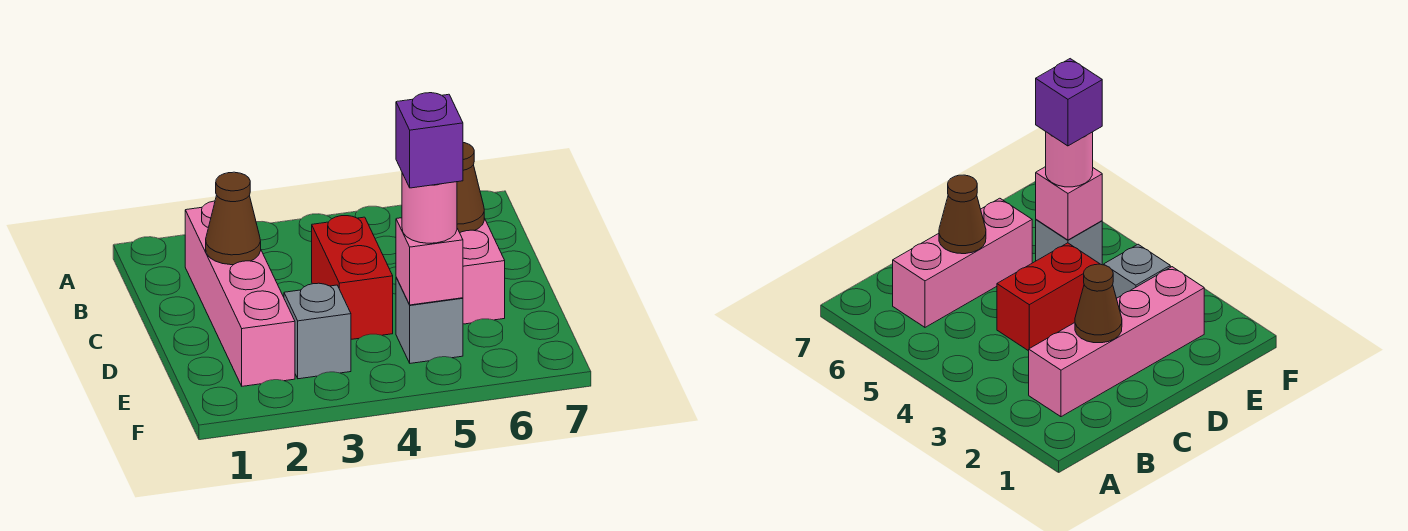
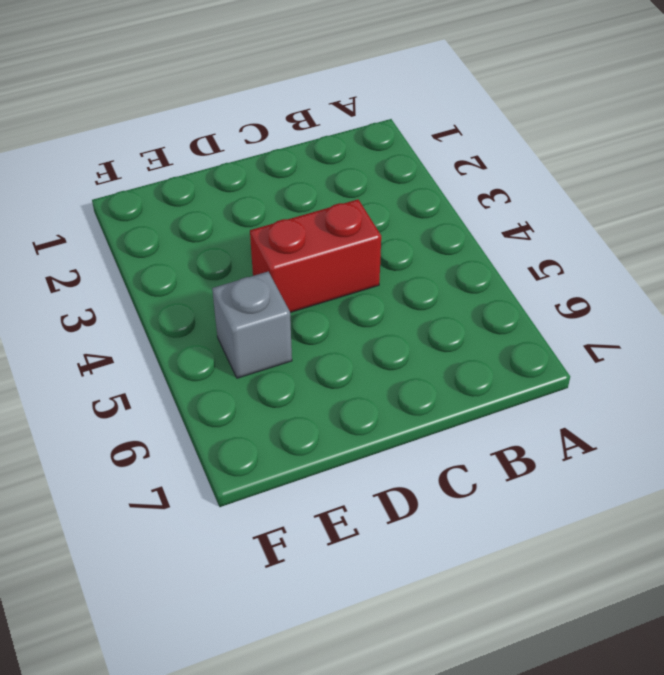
none -> pink 1x4 brick [185,201,295,386]
none -> pink 1x3 brick [460,218,505,324]

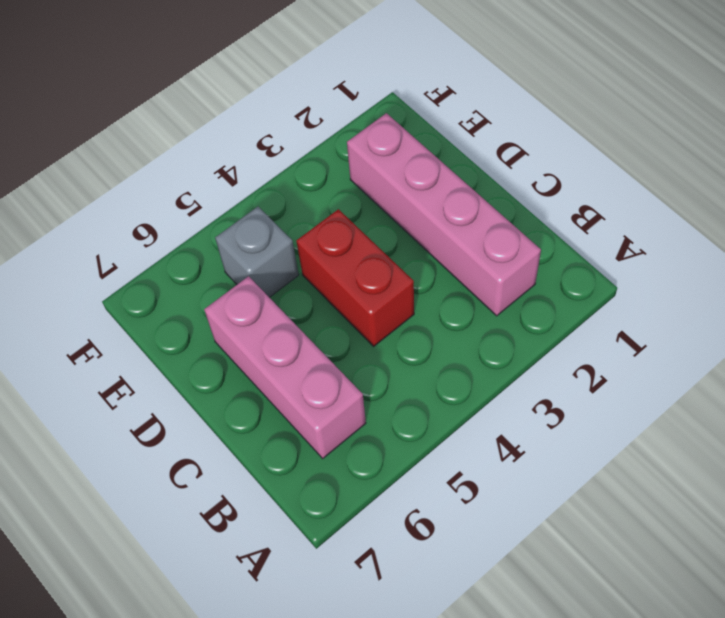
none -> grey 1x1 brick [284,283,351,379]
none -> brown 1x1 cone [206,172,261,265]

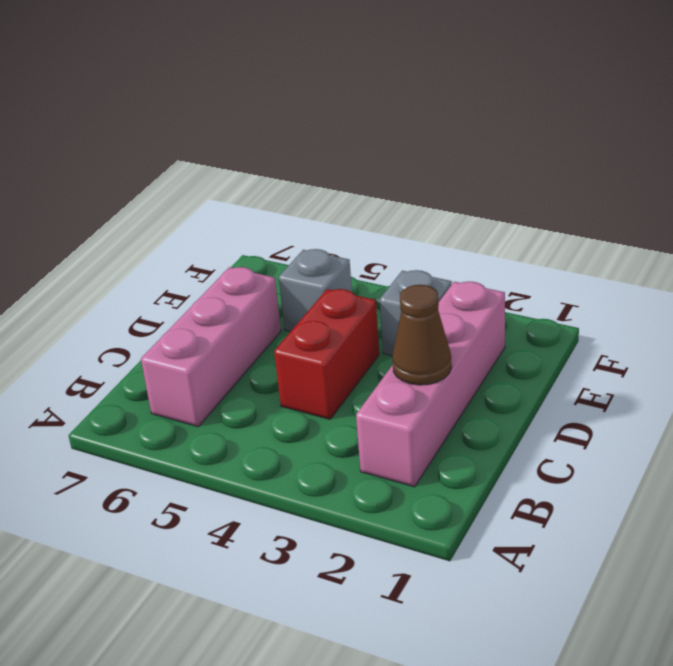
none -> brown 1x1 cone [457,143,484,233]
none -> pink 1x1 brick [396,218,463,305]

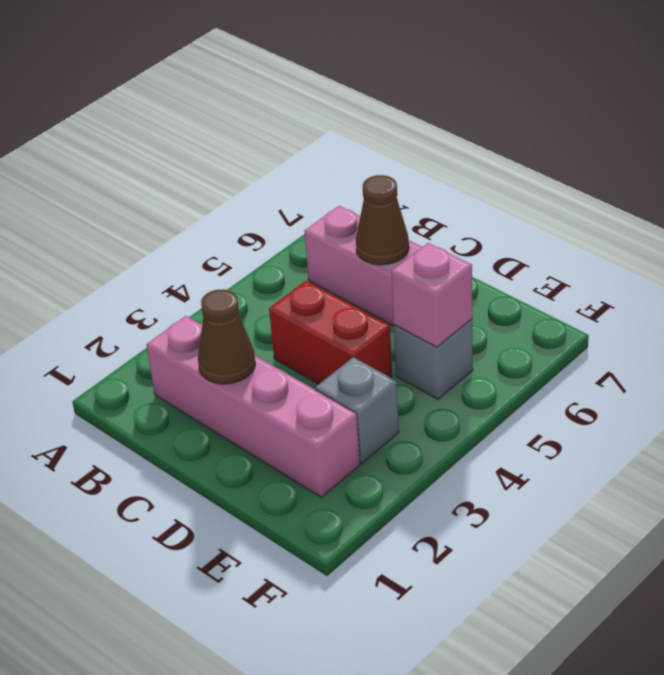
none -> pink 1x1 round brick [402,173,457,243]
none -> purple 1x1 brick [396,93,463,188]

